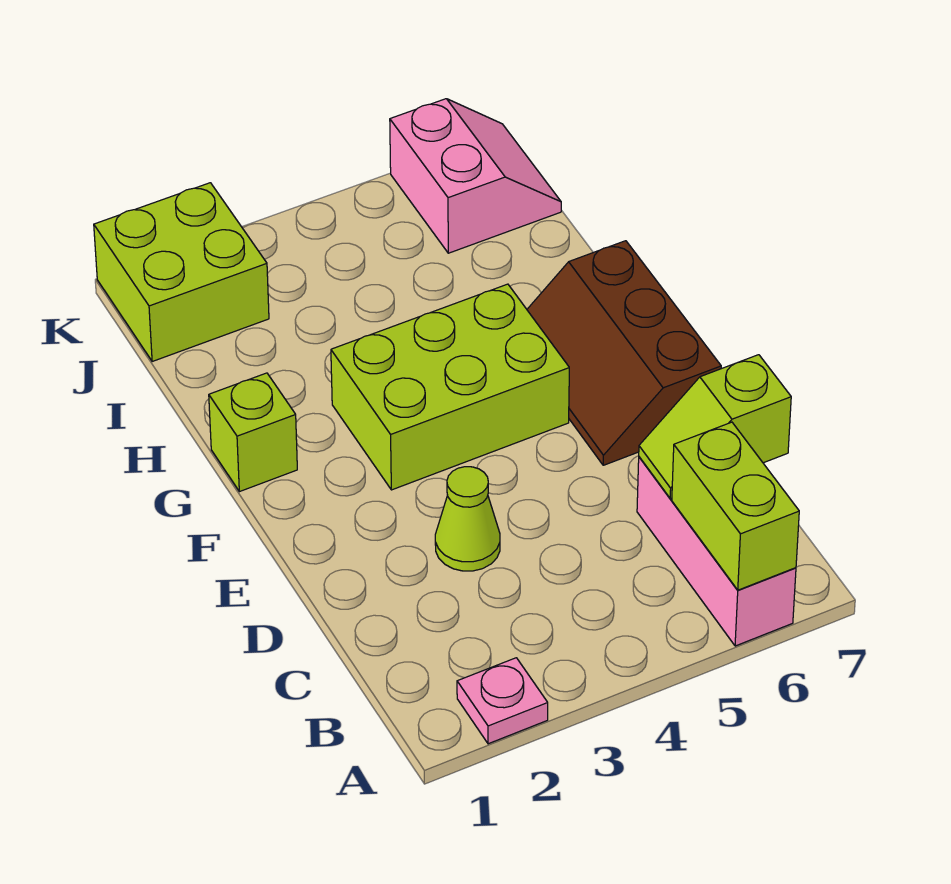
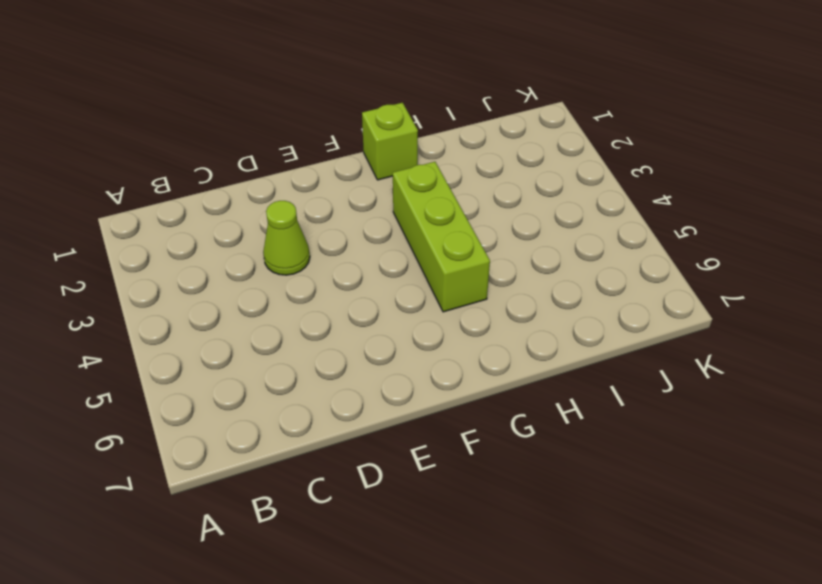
lime 1x3 brick [393,162,490,312] -> lime 2x3 brick [331,284,569,490]
none -> pink 1x1 plate [457,658,548,744]
none -> pink 1x3 brick [637,457,796,646]

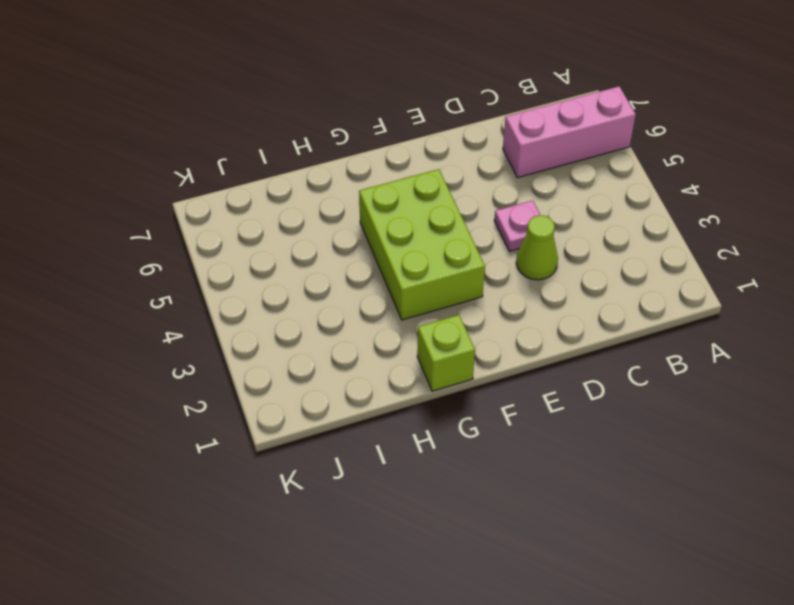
pink 1x1 plate [494,200,541,251] -> pink 1x1 plate moved to [457,658,548,744]
none -> brown 2x3 slope [527,241,721,465]
none -> lime 2x2 brick [94,183,269,361]

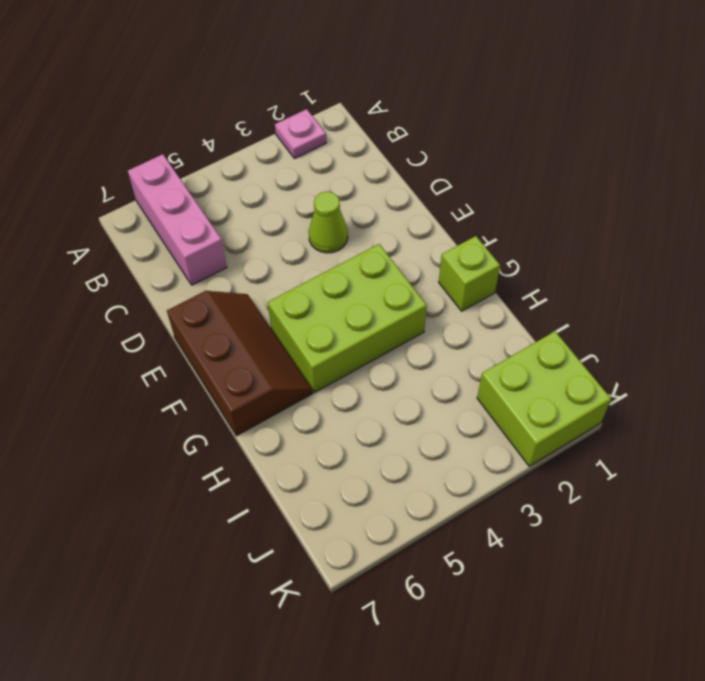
none -> pink 2x2 slope [390,99,561,253]
none -> lime 1x2 brick [672,422,799,590]

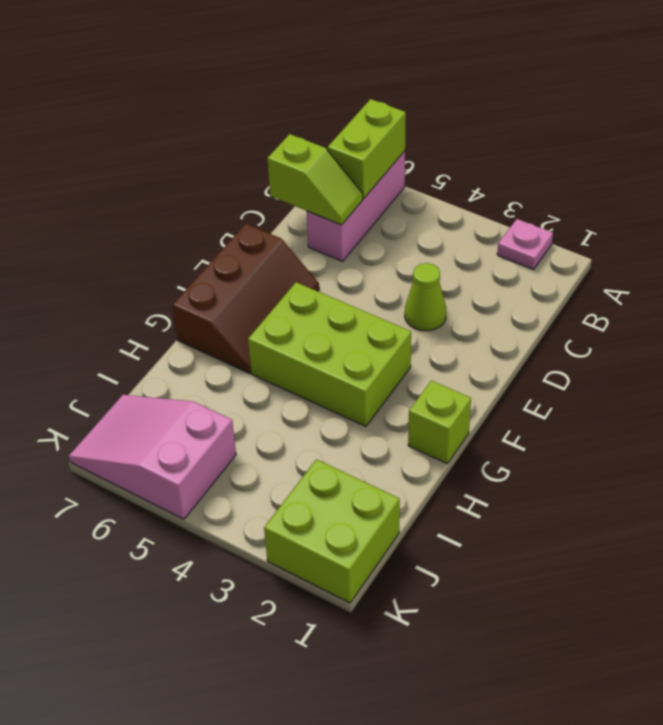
pink 2x3 slope [69,395,236,519] -> pink 2x2 slope [390,99,561,253]

